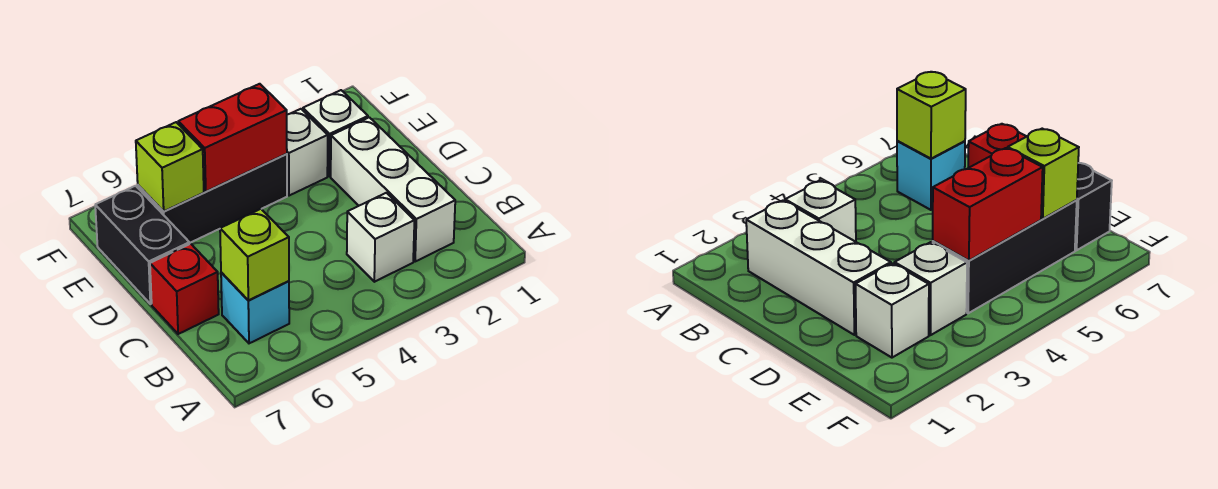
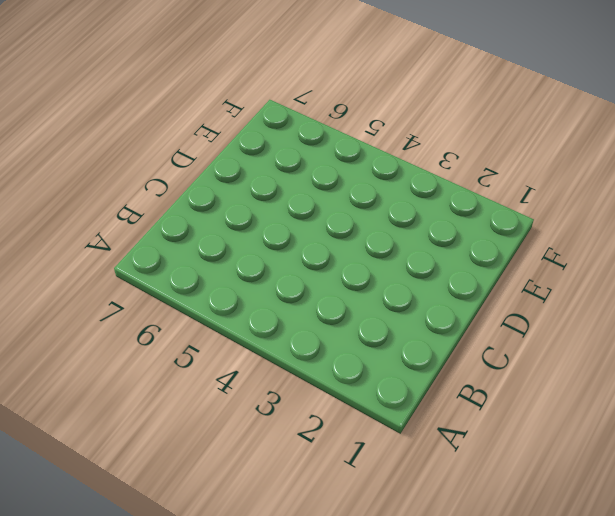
none -> white 1x3 brick [331,117,455,261]
none -> white 1x1 brick [347,193,414,282]

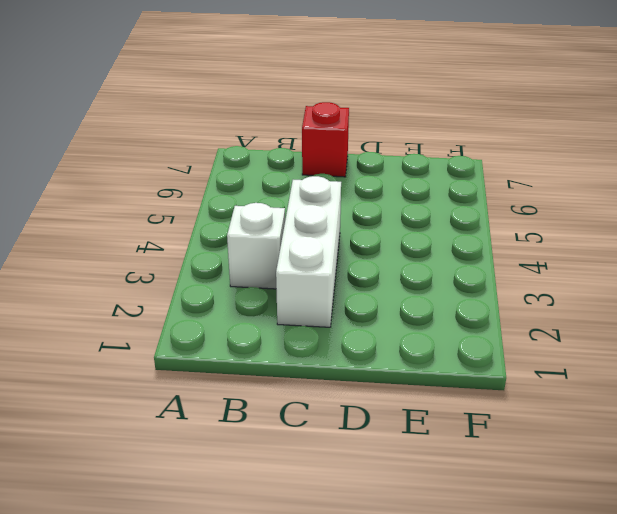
white 1x3 brick [276,176,341,327] -> white 1x3 brick turned to [331,117,455,261]
none -> cyan 1x1 brick [221,273,289,343]
none -> black 1x2 brick [95,186,189,304]

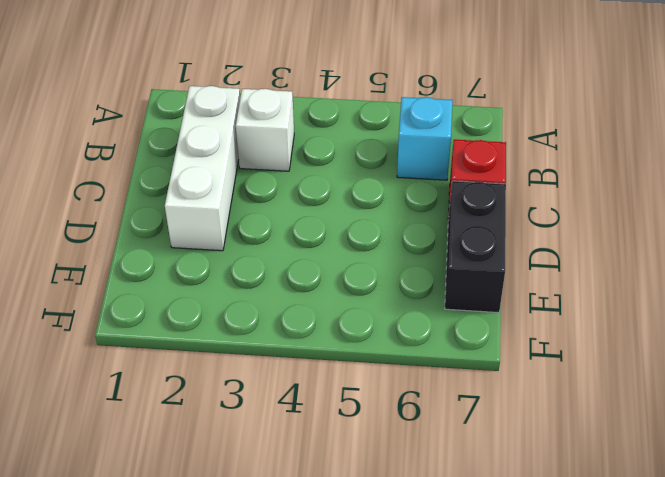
none -> white 1x1 brick [303,90,368,176]
none -> white 1x1 brick [287,109,328,196]

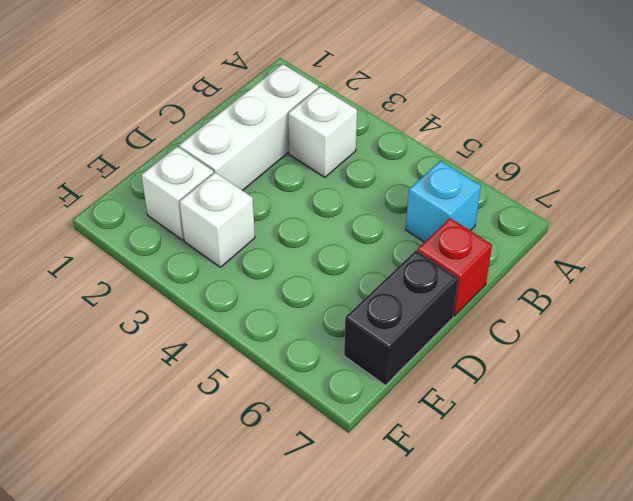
none -> black 1x3 brick [137,154,287,243]
none -> lime 1x1 brick [220,209,289,301]

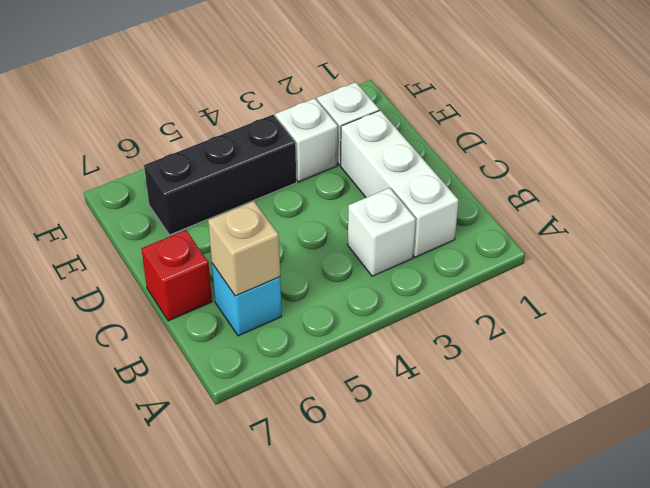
tan 1x1 brick [208,201,280,296] -> lime 1x1 brick [220,209,289,301]
none -> black 1x2 brick [95,186,189,304]
none -> red 1x2 brick [178,84,287,191]

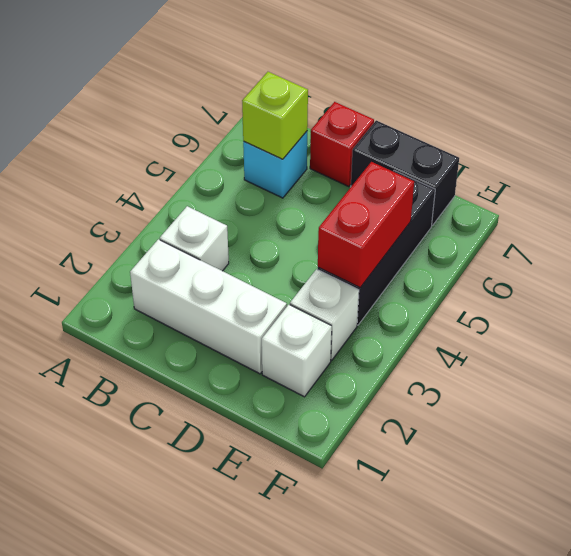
none -> lime 1x1 brick [136,122,204,211]

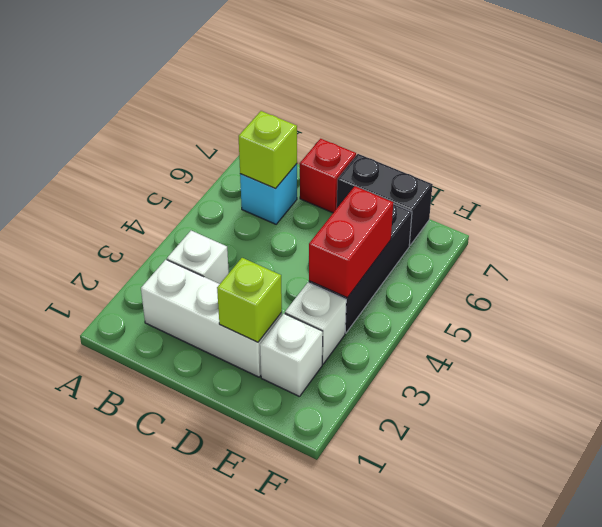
lime 1x1 brick [217,258,282,342] -> lime 1x1 brick moved to [136,122,204,211]

